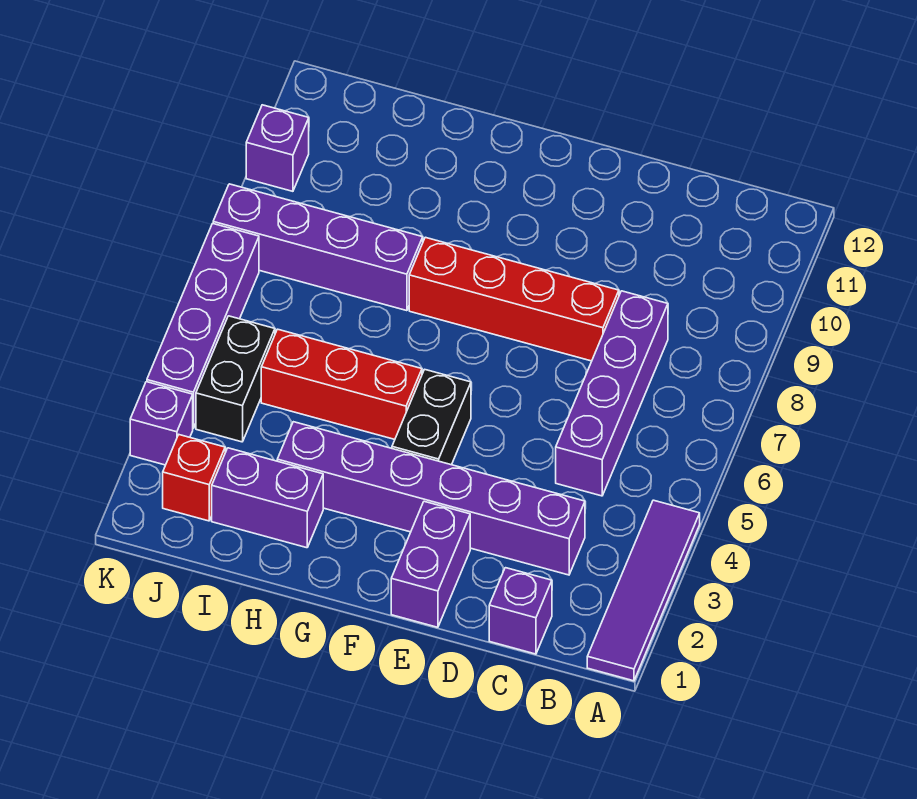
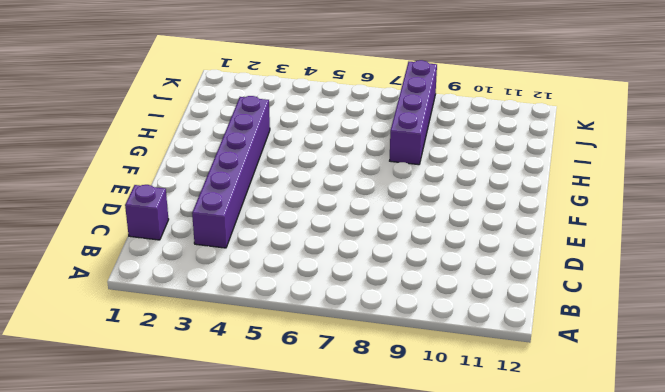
none -> purple 1x4 tile [587,500,700,681]
none -> purple 1x4 brick [556,291,668,496]
none -> red 1x4 brick [409,237,619,361]

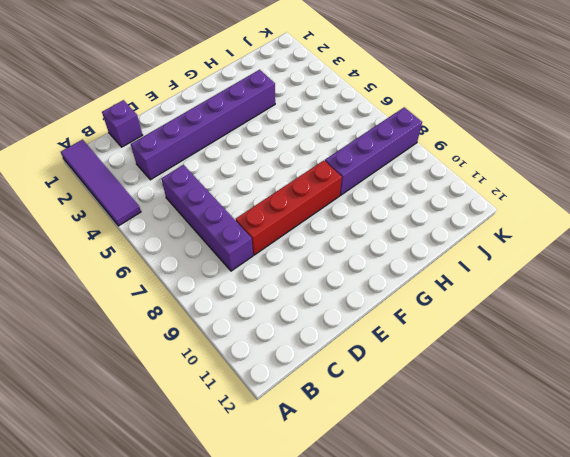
none -> purple 1x2 brick [391,501,470,627]
none -> black 1x2 brick [392,369,471,465]
none -> red 1x3 brick [261,329,422,439]

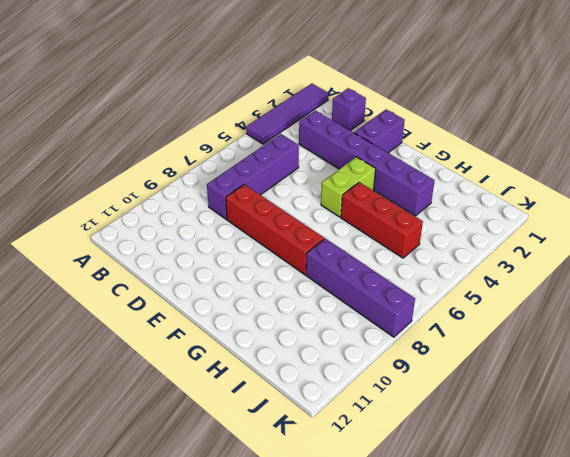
lime 1x2 brick [321,157,376,217] -> black 1x2 brick [392,369,471,465]
none -> purple 1x2 brick [212,448,323,548]
none -> red 1x1 brick [163,435,225,521]
none -> black 1x2 brick [196,316,275,442]

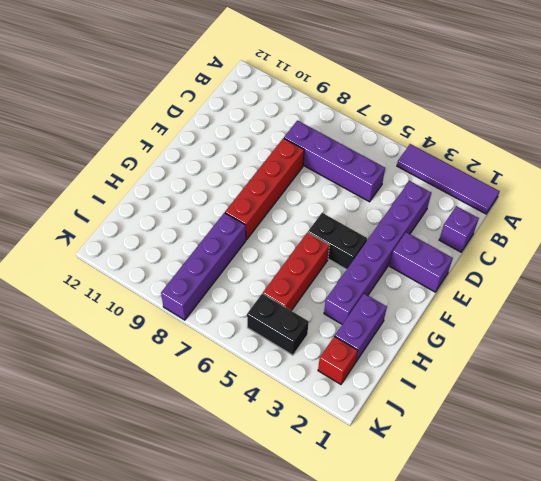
none -> purple 1x1 brick [130,382,193,465]
none -> purple 1x4 brick [147,224,259,428]
none -> purple 1x1 brick [246,105,309,191]

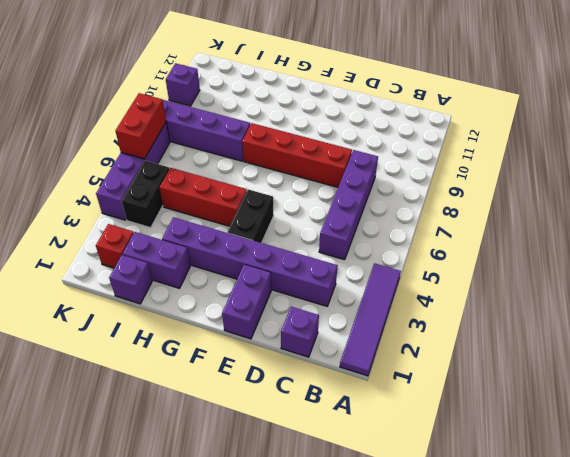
purple 1x1 brick [109,255,152,304] -> purple 1x1 brick moved to [130,382,193,465]
red 1x2 brick [116,93,166,159] -> none

